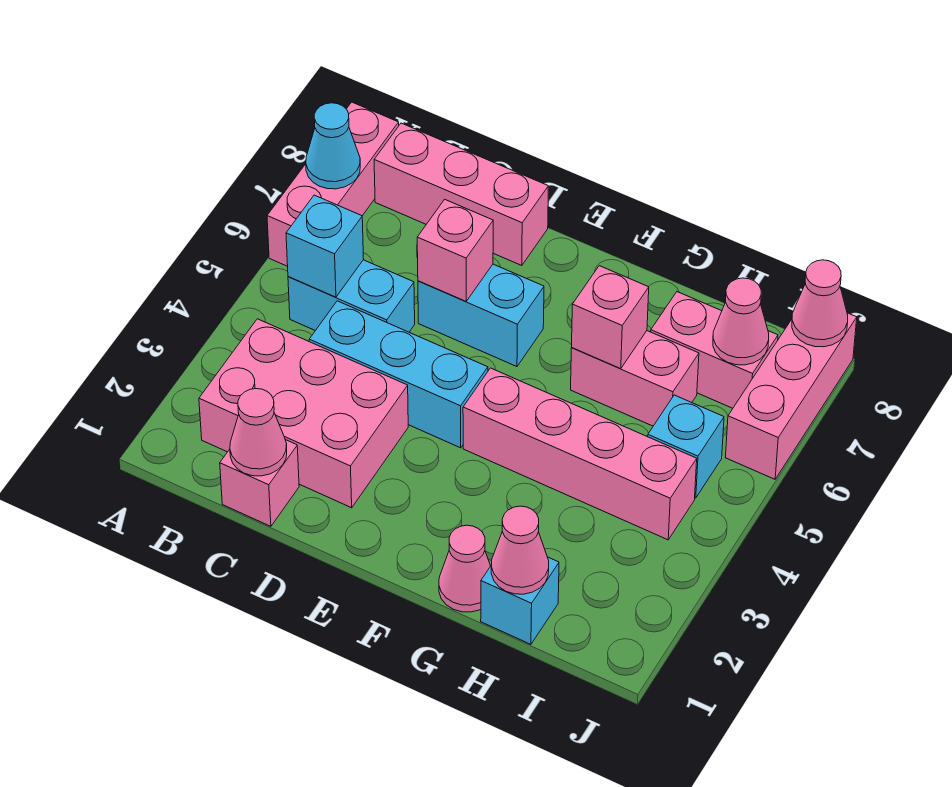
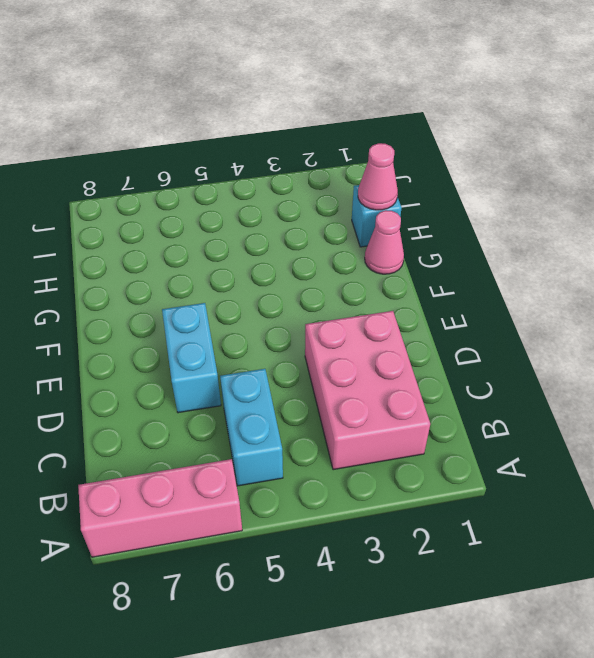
none -> pink 1x3 brick [374,123,548,266]
none -> pink 1x1 brick [220,440,299,526]
none -> cyan 1x3 brick [309,301,488,448]

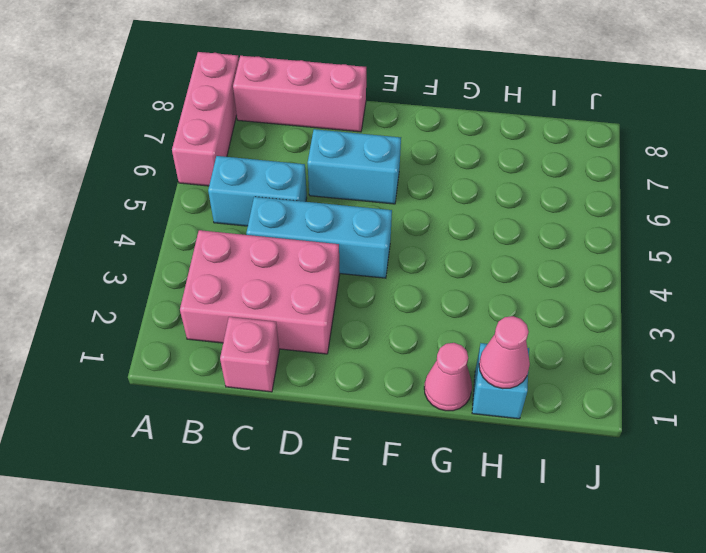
none -> pink 1x4 brick [463,368,697,540]
none -> pink 1x2 brick [571,331,699,426]
none -> pink 1x2 brick [651,292,778,408]

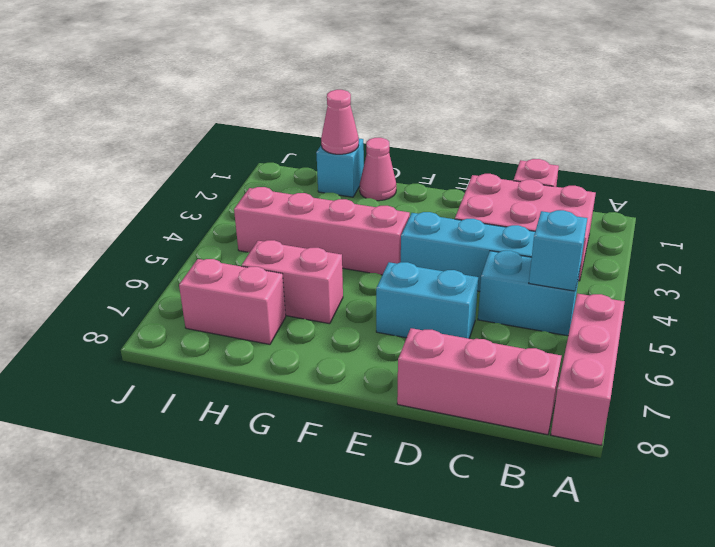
none -> cyan 1x1 brick [648,395,724,498]
none -> pink 1x3 brick [725,313,857,479]
none -> cyan 1x1 cone [306,103,360,189]

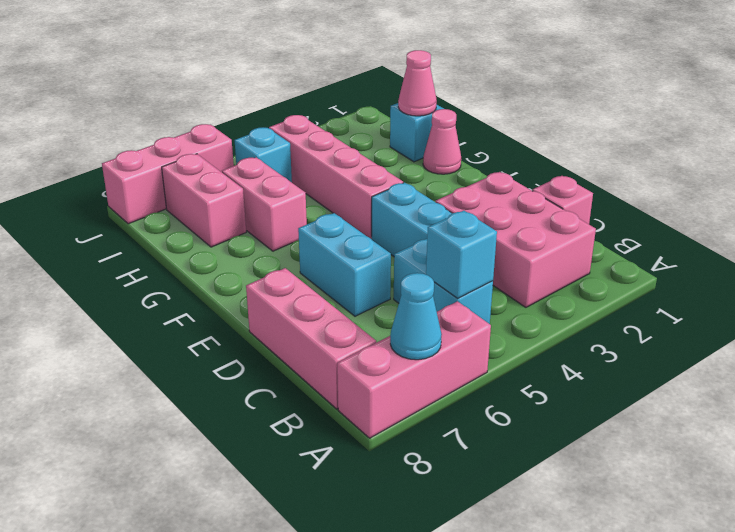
none -> pink 1x1 cone [230,389,287,476]
none -> pink 1x1 brick [417,199,493,301]
none -> pink 1x1 brick [572,266,649,369]

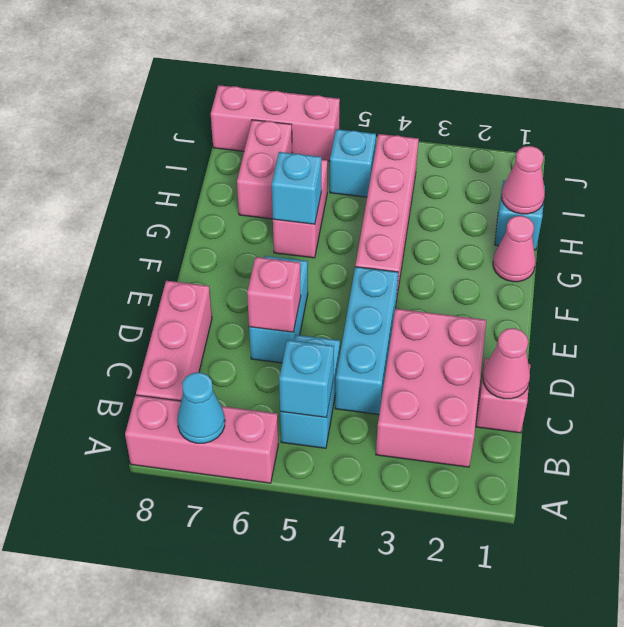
cyan 1x1 brick [272,152,321,224] -> pink 1x1 brick [572,266,649,369]
none -> pink 1x1 cone [713,278,769,365]
none -> pink 1x1 cone [792,260,848,347]

